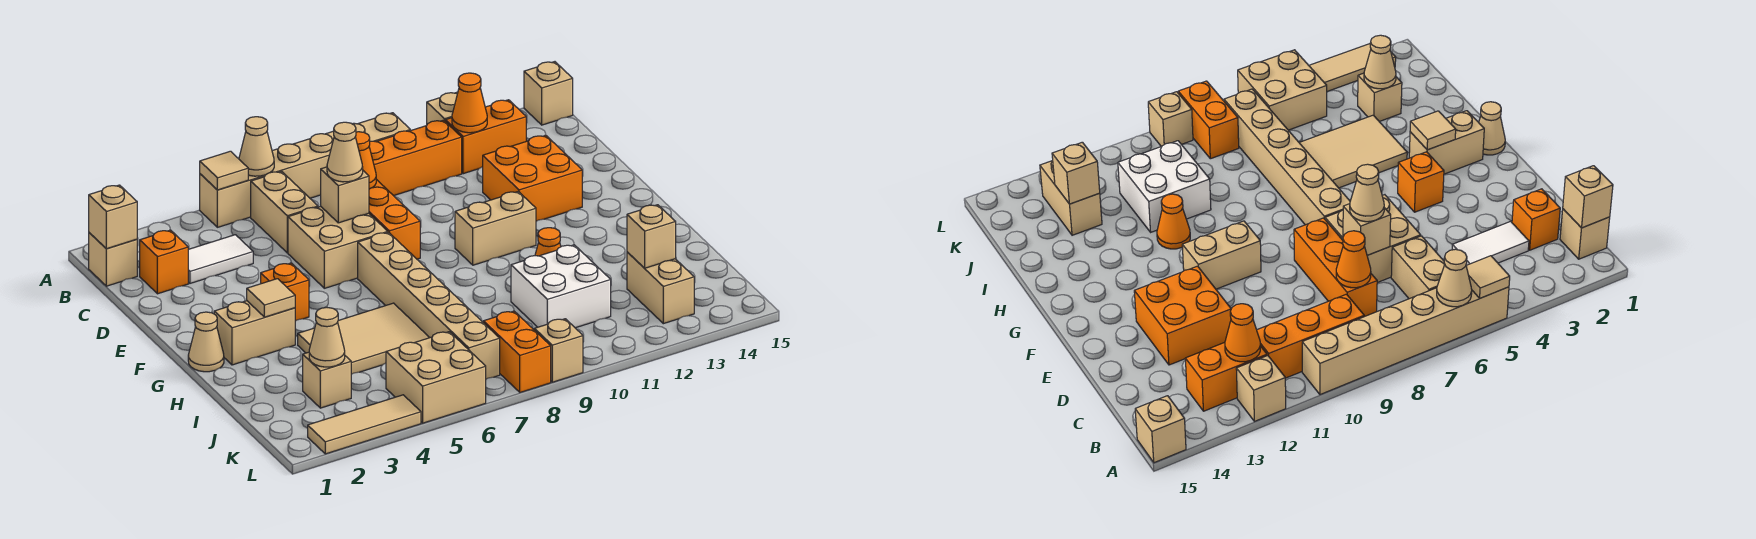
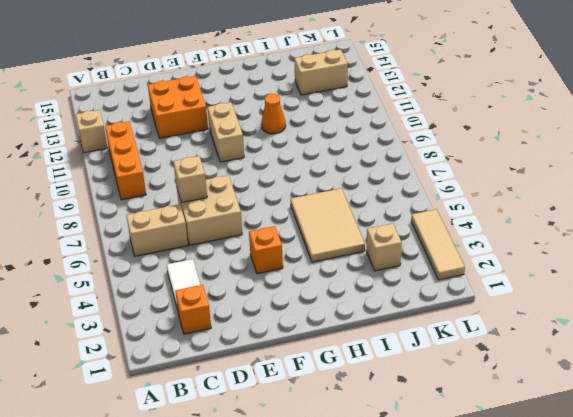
none -> tan 1x6 brick [200,113,410,227]
none -> tan 1x1 brick [524,62,573,125]
none -> tan 1x1 brick [89,233,137,286]
none -> orange 1x2 brick [445,100,526,174]

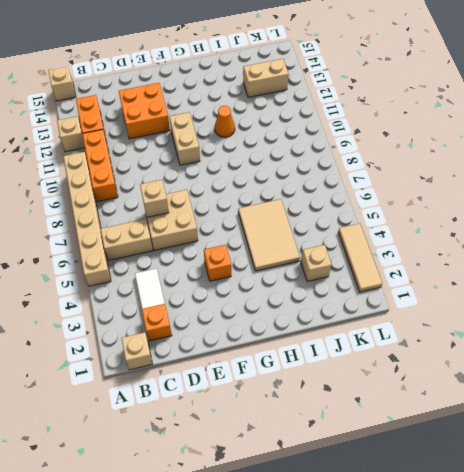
none -> orange 1x3 brick [369,179,420,259]
none -> tan 1x6 brick [358,232,500,379]
none -> tan 1x1 cone [188,312,224,372]
none -> tan 1x2 brick [214,301,295,365]

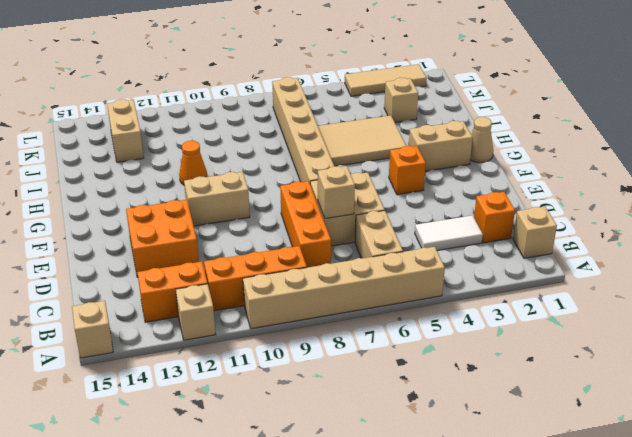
none -> white 2x2 brick [511,245,611,328]
none -> tan 2x2 brick [386,332,486,423]
none -> orange 1x2 brick [483,311,551,392]
none -> tan 1x1 brick [534,319,583,382]

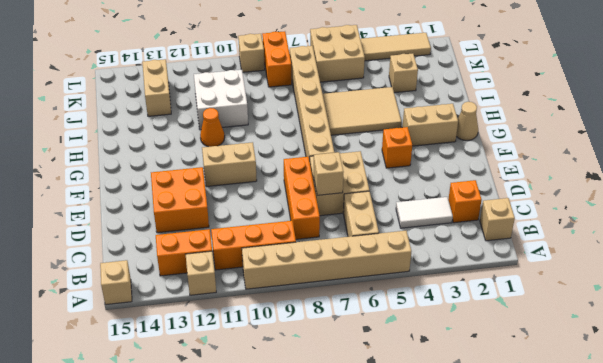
none -> tan 1x1 tile [200,151,248,190]
none -> tan 1x1 cone [239,117,274,176]
none -> tan 1x1 brick [89,185,137,249]
none -> orange 1x1 cone [452,73,487,133]

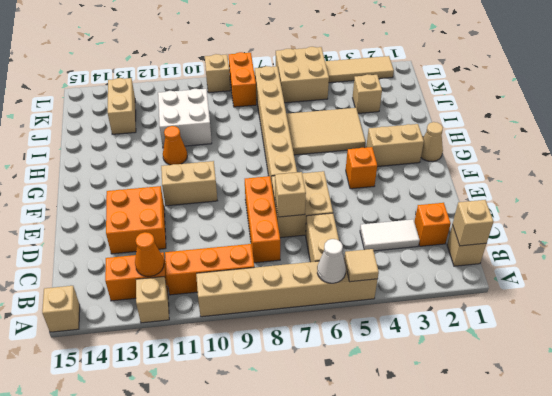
white 1x1 cone [317,239,346,283] -> tan 1x1 cone [239,117,274,176]
none -> orange 1x1 cone [355,132,376,189]
none -> tan 1x1 tile [247,279,295,317]
none -> tan 1x1 cone [309,308,345,367]
none -> tan 1x1 brick [627,205,676,268]

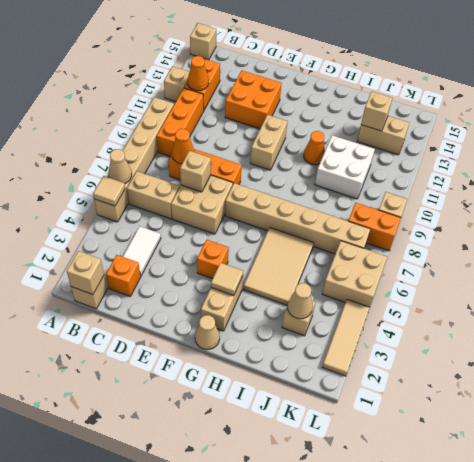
none -> tan 1x1 cone [327,122,363,182]

